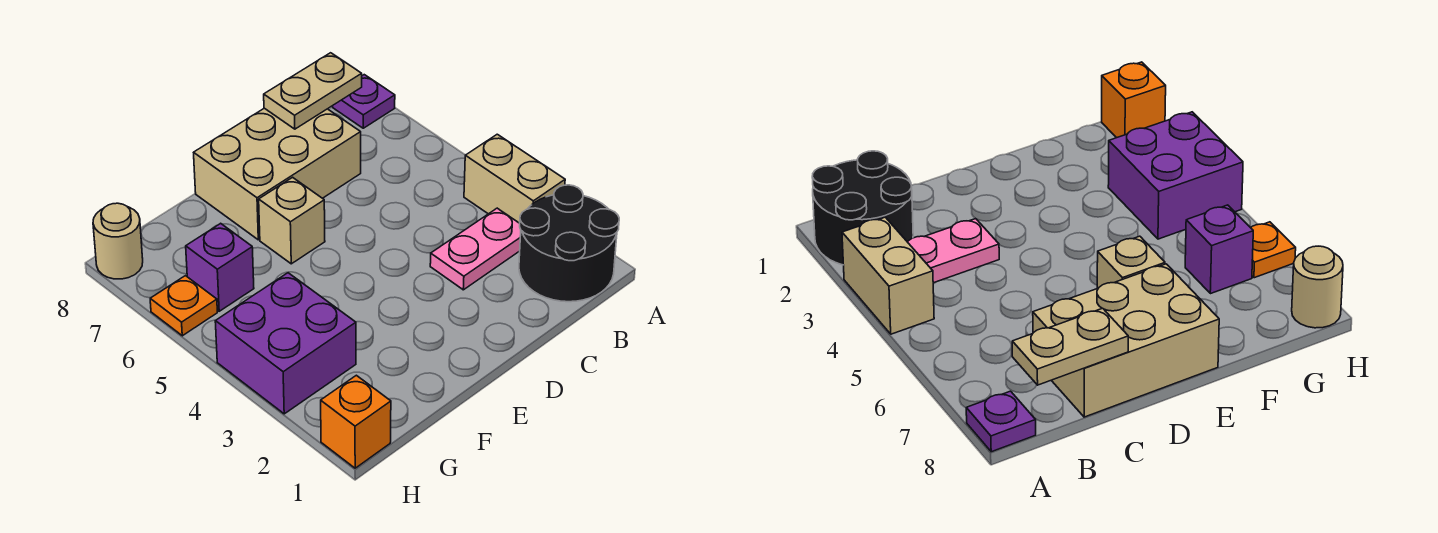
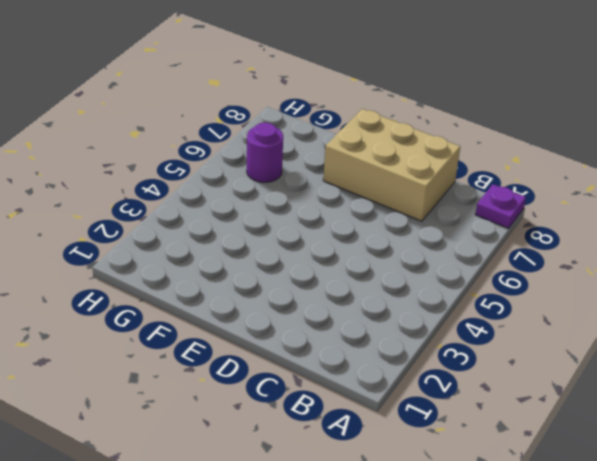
purple 1x1 round brick [247,122,283,182] -> purple 1x1 brick [186,223,254,311]
none -> black 2x2 round brick [519,185,619,302]
none -> tan 1x2 brick [464,134,565,223]
none -> pink 1x2 plate [430,208,521,290]

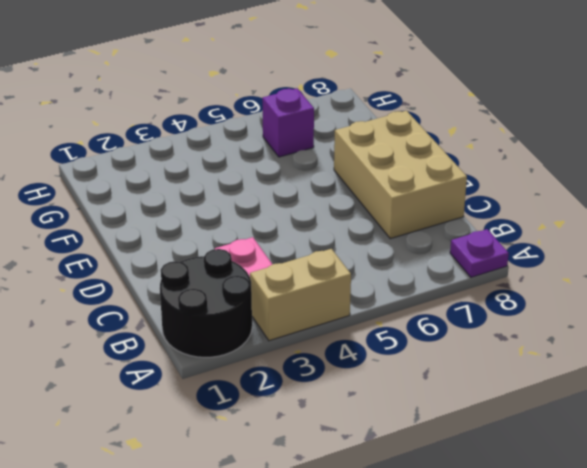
none -> tan 1x1 brick [259,177,325,264]
none -> purple 2x2 brick [215,273,356,414]
none -> orange 1x1 brick [321,375,391,468]

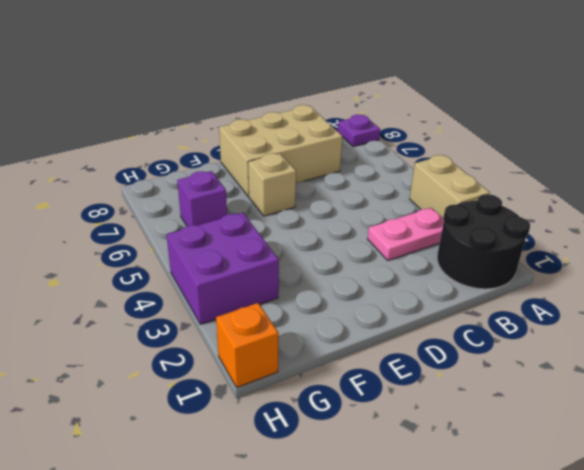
none -> orange 1x1 plate [150,276,217,336]
none -> tan 1x1 round brick [93,203,143,279]
none -> tan 1x2 plate [264,53,362,129]

